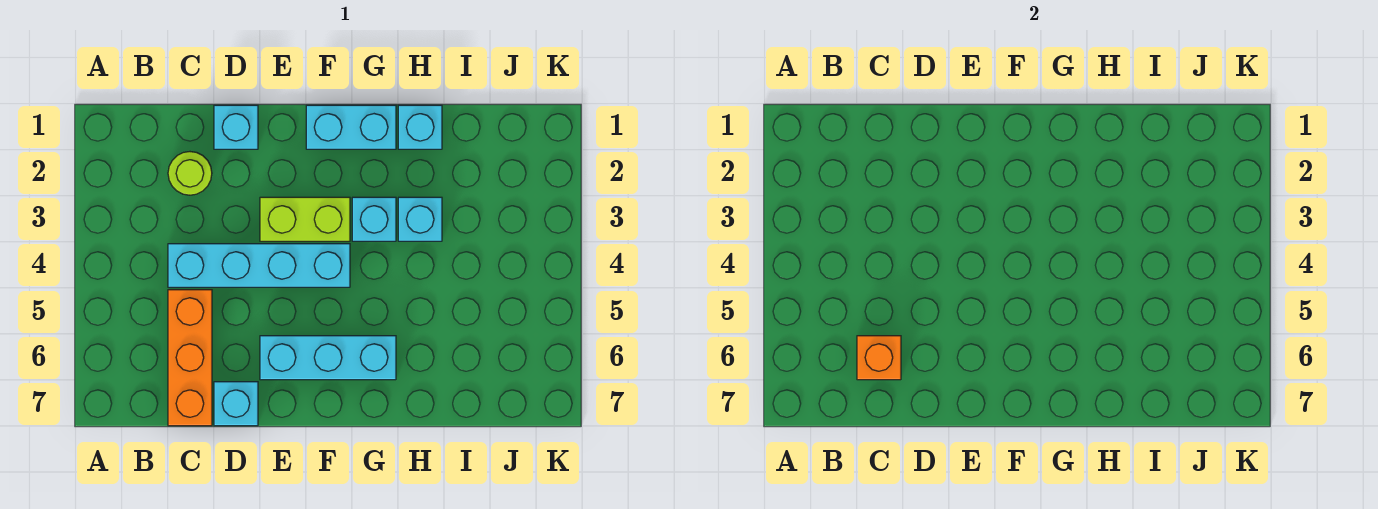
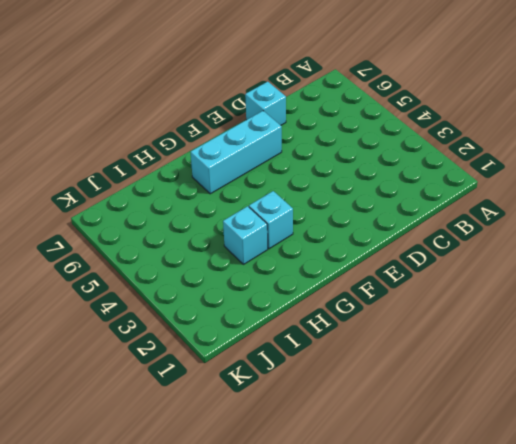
none -> lime 1x1 round brick [168,152,212,195]
none -> cyan 1x4 brick [168,244,350,287]
none -> orange 1x3 brick [168,290,212,426]

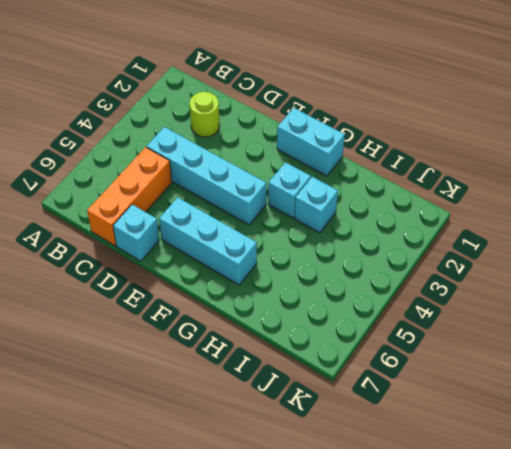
none -> cyan 1x1 brick [214,105,258,149]
none -> lime 1x2 brick [260,197,350,241]
none -> cyan 1x1 brick [398,105,442,149]

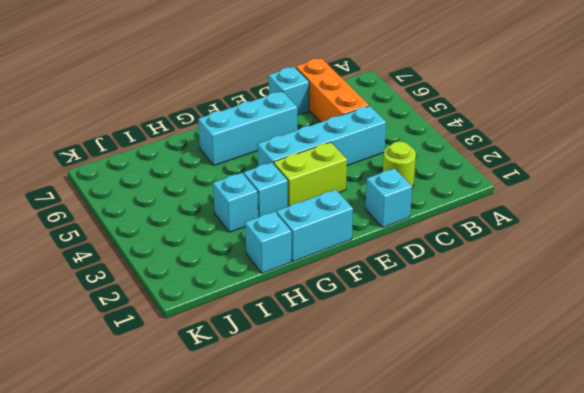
none -> orange 1x1 brick [857,336,901,380]

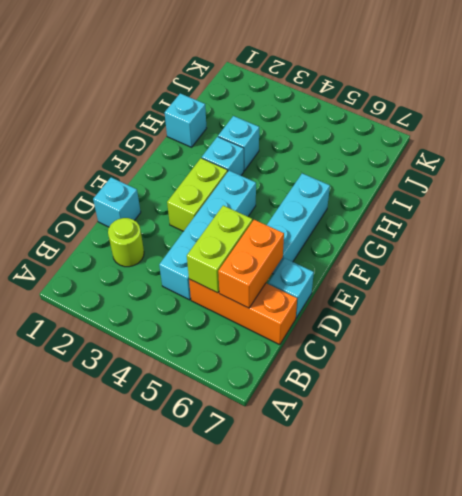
lime 1x2 brick [187,206,252,293] -> none
orange 1x2 brick [218,220,284,308] -> orange 1x1 brick [857,336,901,380]
none -> cyan 1x2 brick [306,105,396,149]

